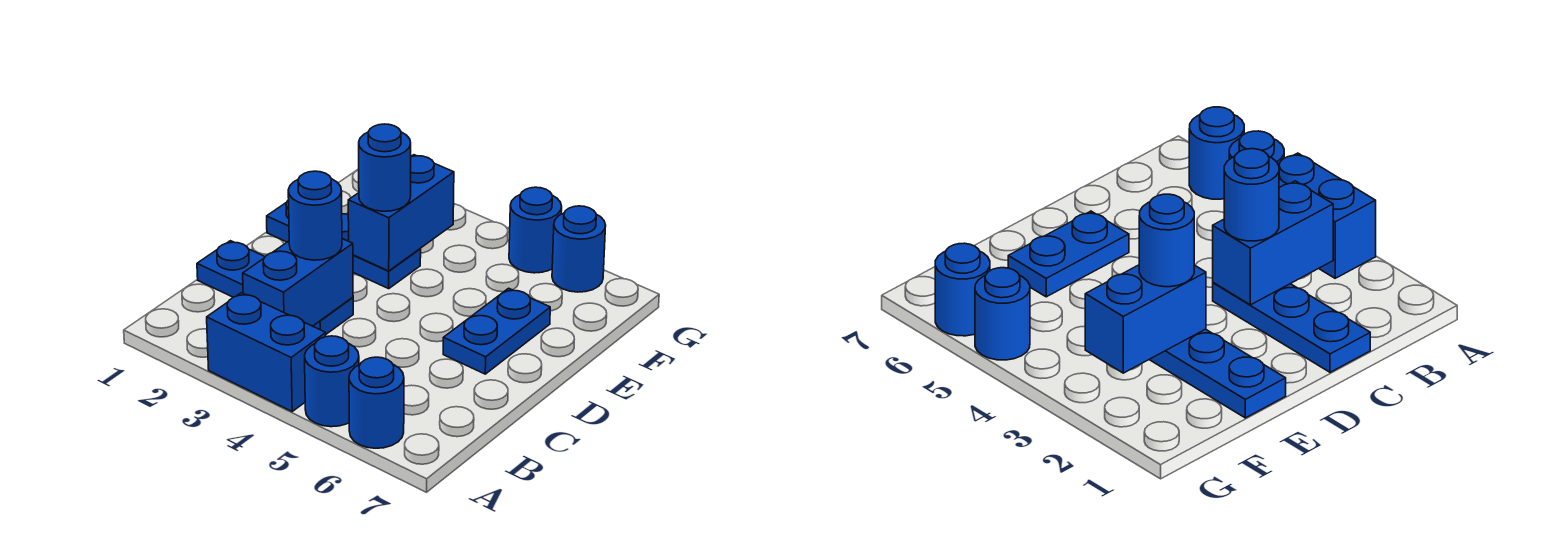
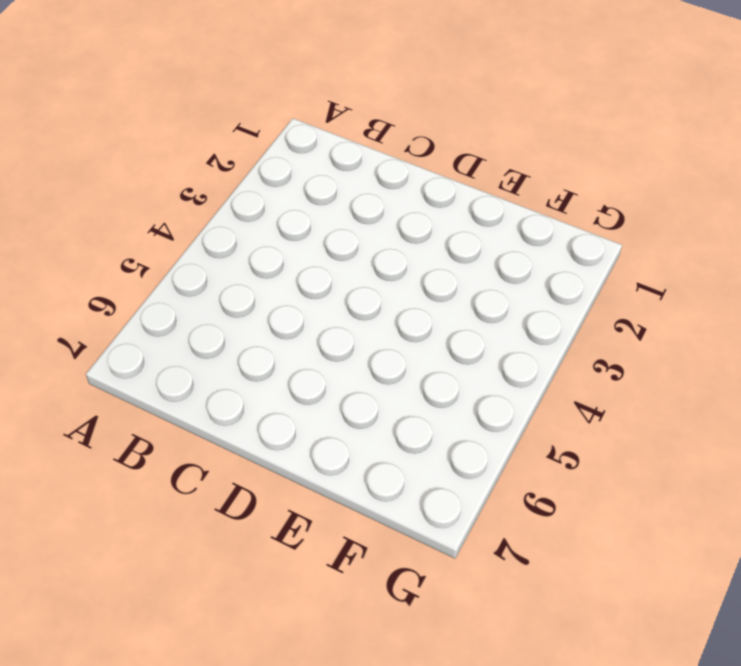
none -> blue 1x2 brick [207,293,326,411]
none -> blue 1x1 round brick [305,336,359,427]
none -> blue 1x1 round brick [349,357,404,448]

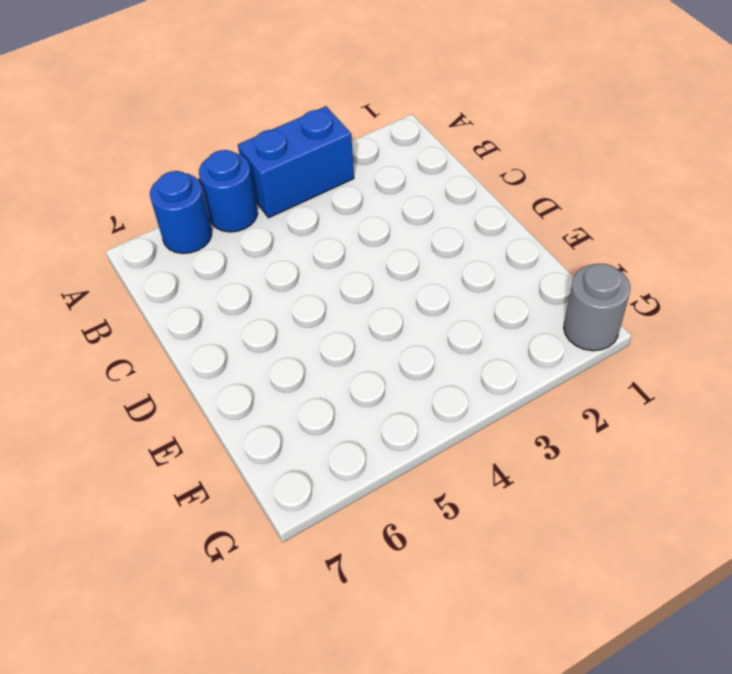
grey 1x1 round brick [564,264,630,351] -> none
none -> blue 1x3 plate [197,241,353,334]
none -> blue 1x2 plate [443,288,550,374]
none -> blue 1x3 plate [267,200,421,289]

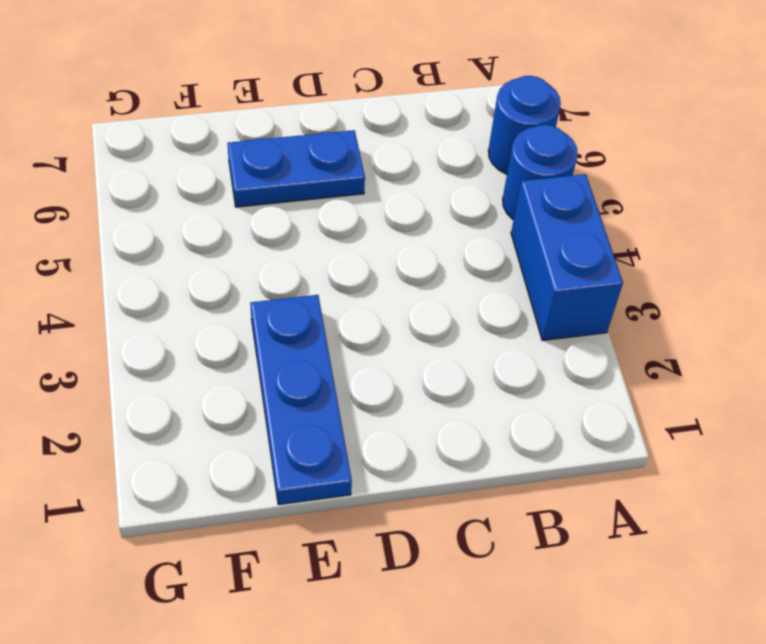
none -> blue 1x3 plate [197,241,353,334]
none -> blue 1x1 round brick [509,187,562,273]
none -> blue 1x1 round brick [552,206,606,292]

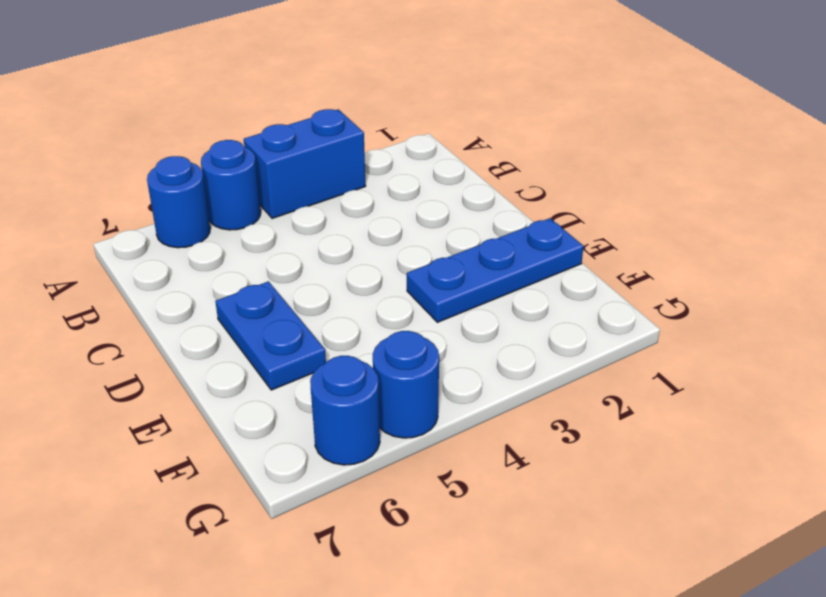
none -> blue 1x3 plate [197,241,353,334]
none -> blue 1x2 brick [243,239,353,326]
none -> blue 1x2 brick [348,155,454,271]

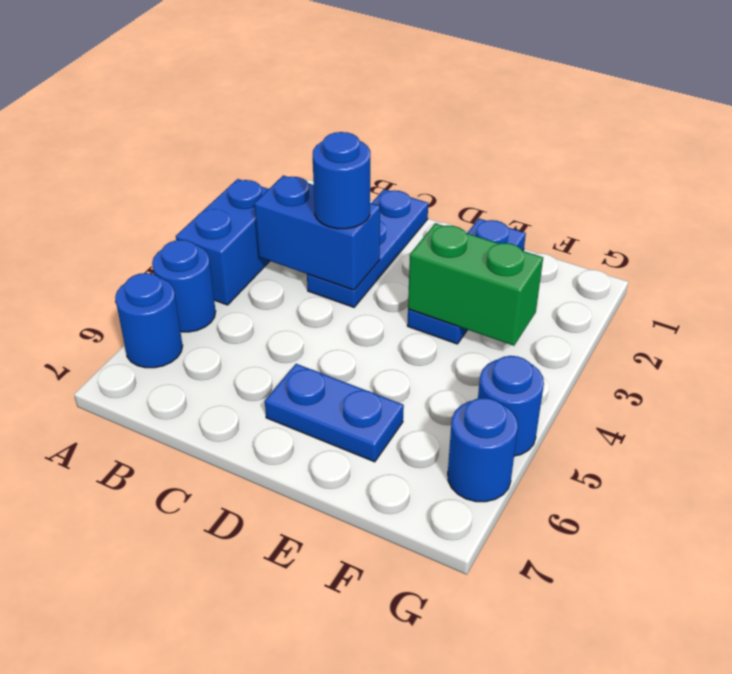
green 1x2 brick [408,223,543,346] -> blue 1x2 brick [348,155,454,271]
none -> blue 1x1 round brick [359,124,411,211]

